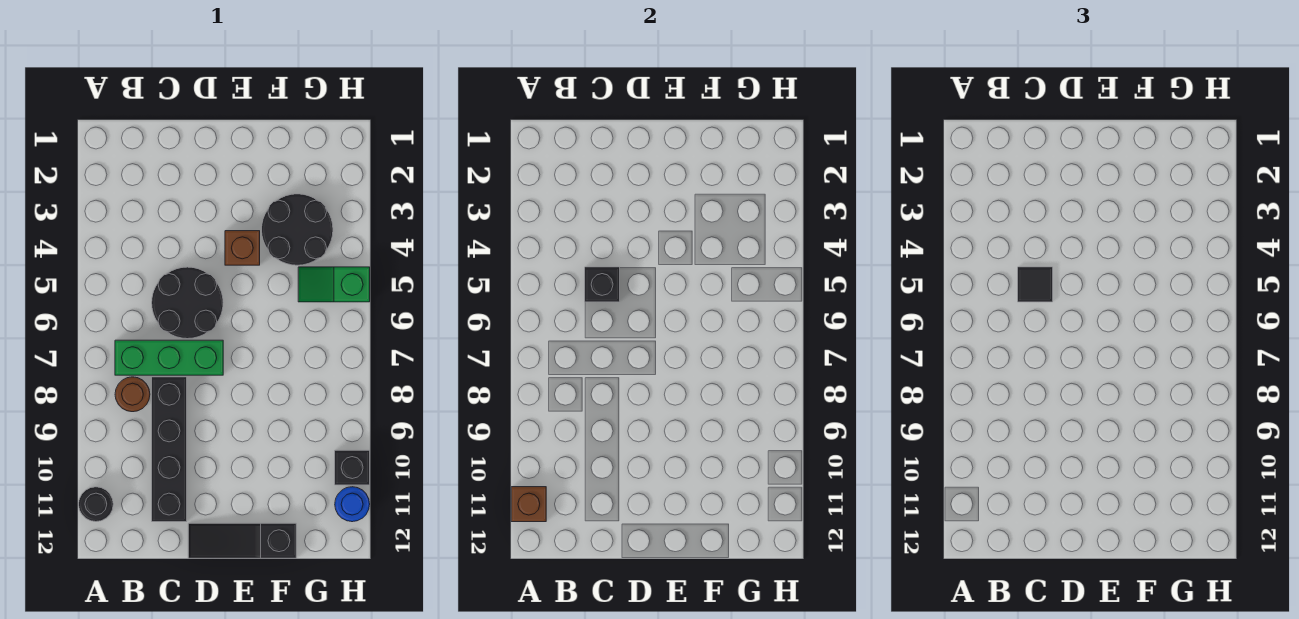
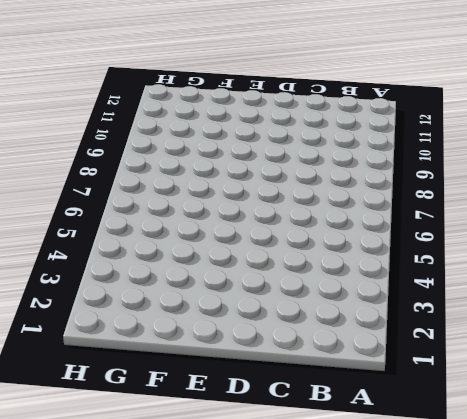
none -> black 1x1 round brick [79,487,113,522]
none -> green 1x3 brick [115,340,223,375]
none -> brown 1x1 round brick [115,377,150,412]

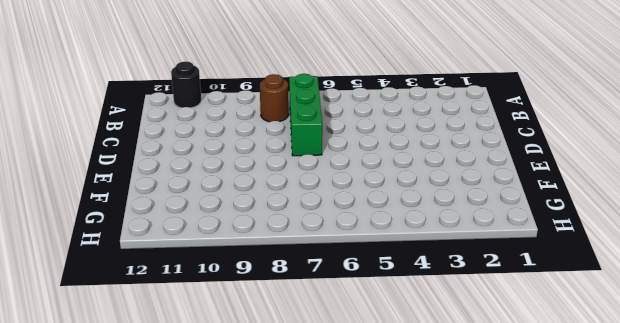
none -> black 2x2 round brick [152,267,223,339]
none -> black 1x4 brick [152,377,187,522]
none -> black 1x3 slope [188,523,296,558]

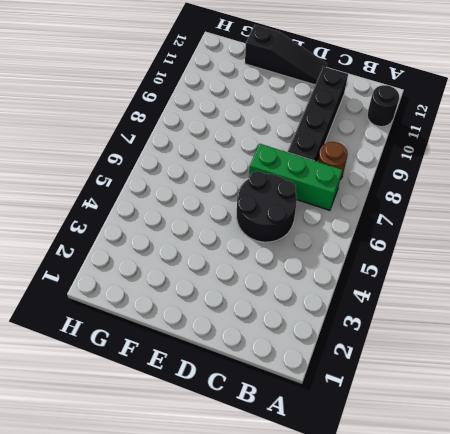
none -> brown 1x1 brick [225,231,260,265]
none -> black 2x2 round brick [262,194,333,265]
none -> green 1x2 slope [298,267,370,302]

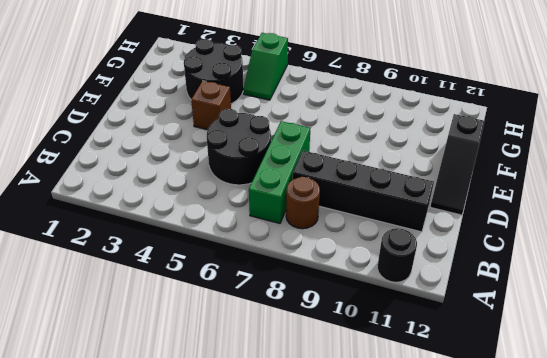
none -> black 1x1 brick [335,450,370,485]
none -> blue 1x1 round brick [335,487,370,522]
none -> brown 1x1 brick [511,487,546,522]

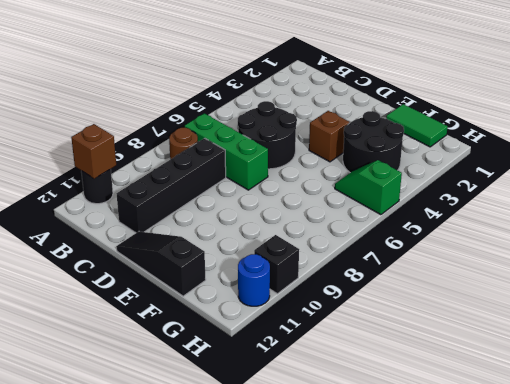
green 1x2 tile [386,104,448,147] -> none
none -> black 1x1 brick [585,267,620,302]
none -> black 1x1 tile [1018,267,1053,302]

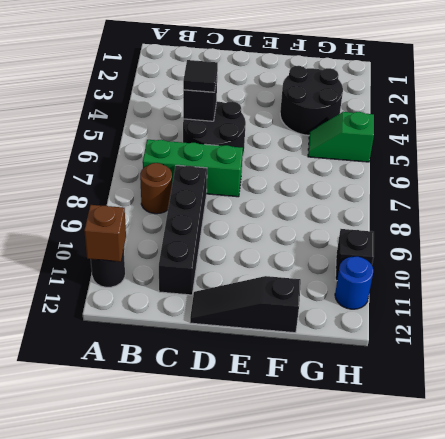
none -> brown 1x1 brick [225,231,260,265]

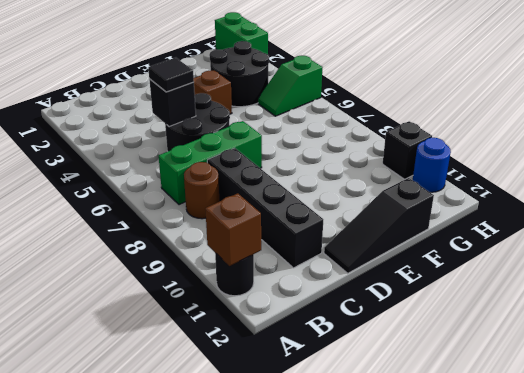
green 1x2 brick [215,12,268,54] -> none

